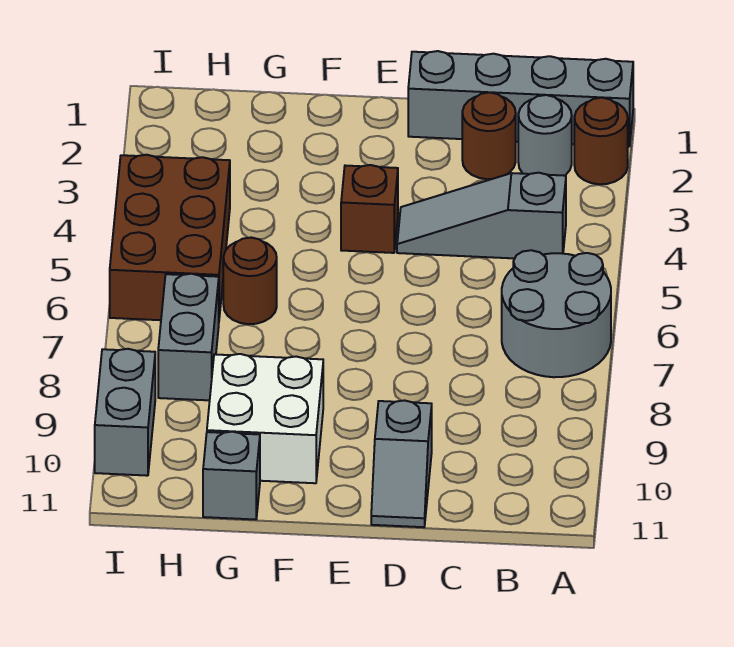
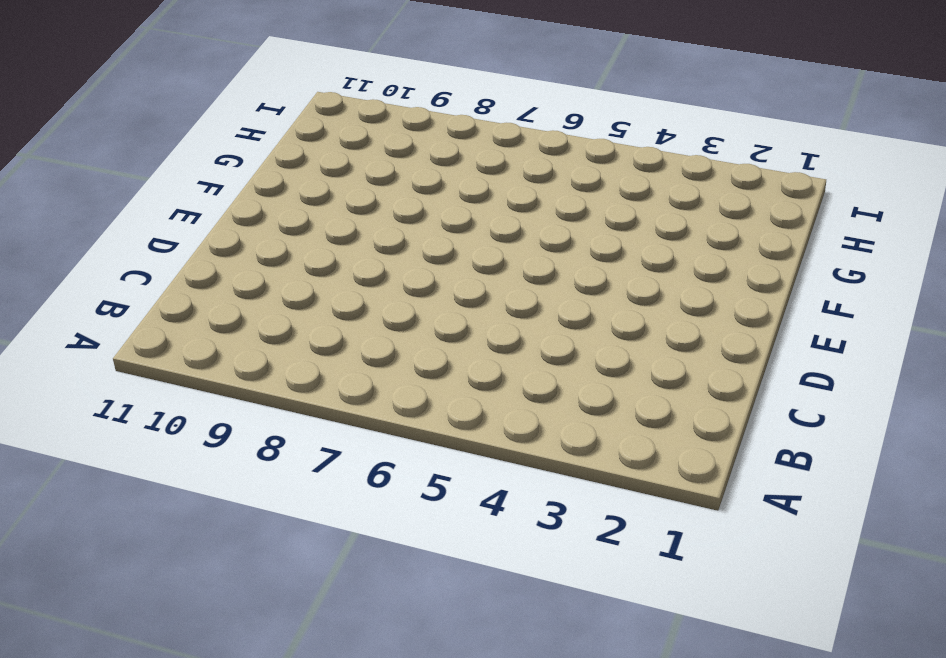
none -> grey 1x4 brick [408,51,633,147]
none -> brown 1x1 round brick [574,98,628,184]
none -> grey 2x2 round brick [502,250,611,377]

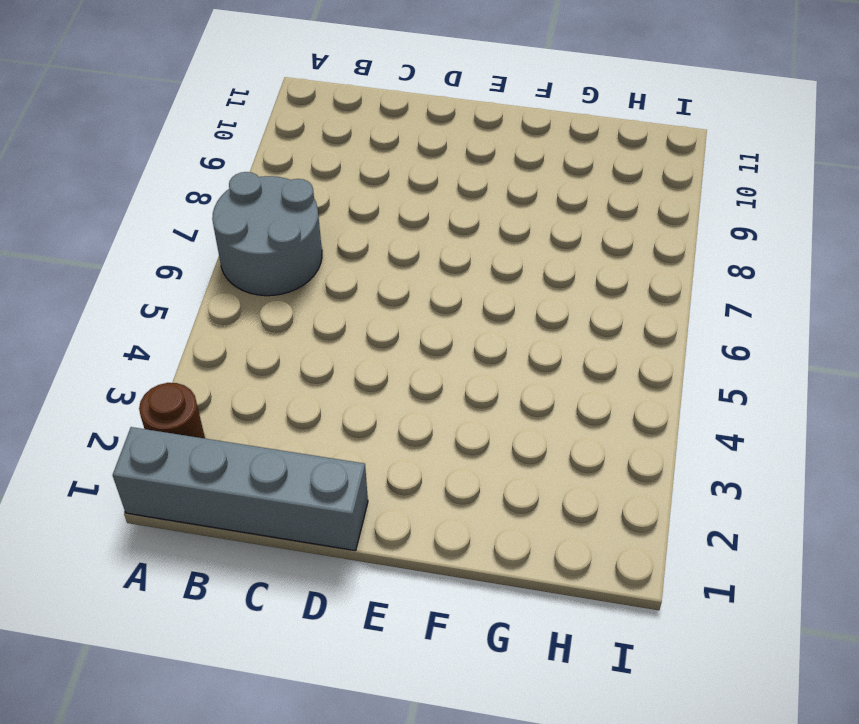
none -> grey 1x1 round brick [518,95,572,176]
none -> grey 1x3 slope [397,173,566,258]
none -> brown 1x1 round brick [462,92,516,179]

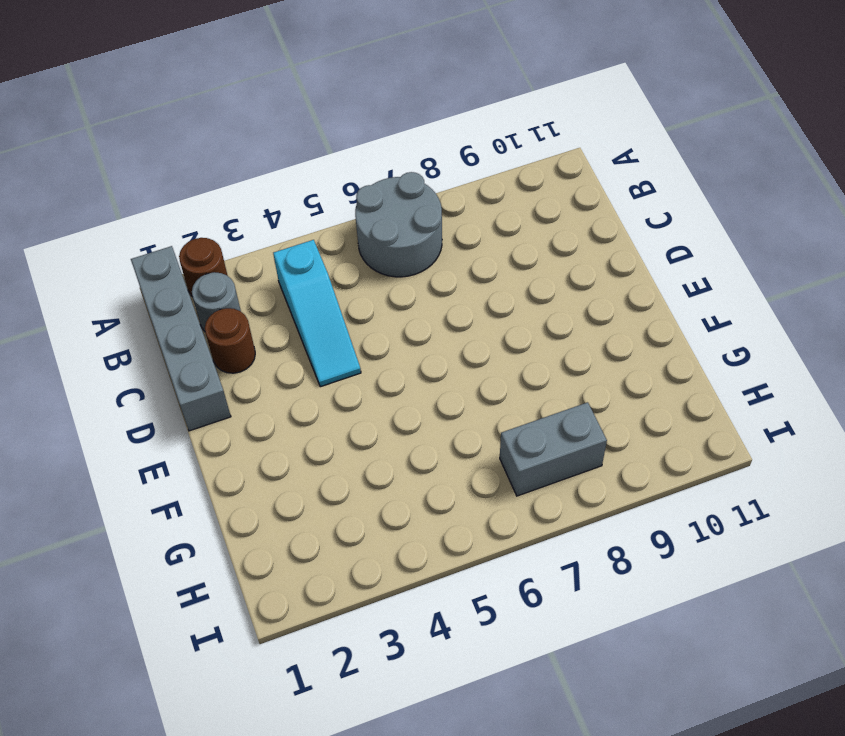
cyan 1x3 slope [273,240,361,387] -> grey 1x3 slope [397,173,566,258]
none -> grey 1x2 slope [371,400,432,527]
none -> brown 1x1 brick [341,165,398,253]
none -> white 2x2 brick [207,354,323,483]

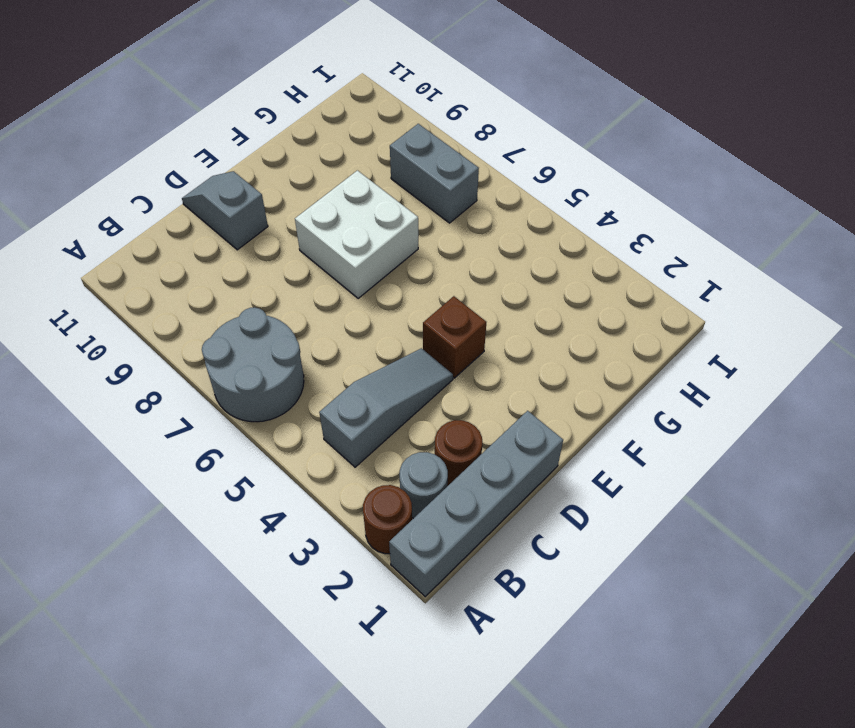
white 2x2 brick [295,170,418,298] -> white 2x2 brick moved to [207,354,323,483]
none -> brown 1x1 round brick [223,238,277,324]
none -> grey 1x1 brick [203,432,260,520]
none -> brown 2x3 brick [110,155,230,320]

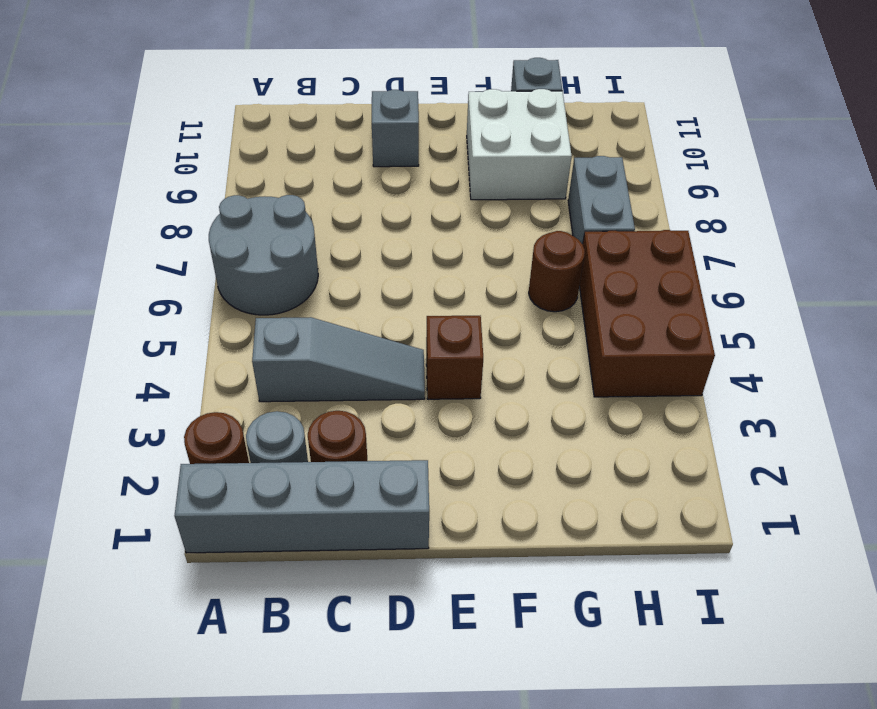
none -> grey 1x2 brick [95,349,155,476]

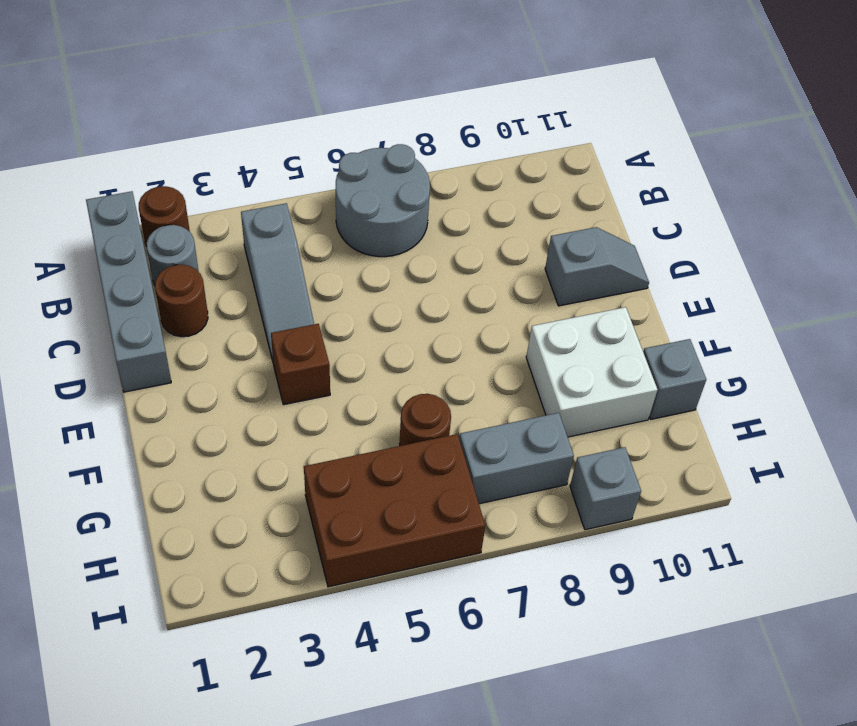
grey 1x1 brick [570,447,641,530] -> grey 1x2 brick [95,349,155,476]

